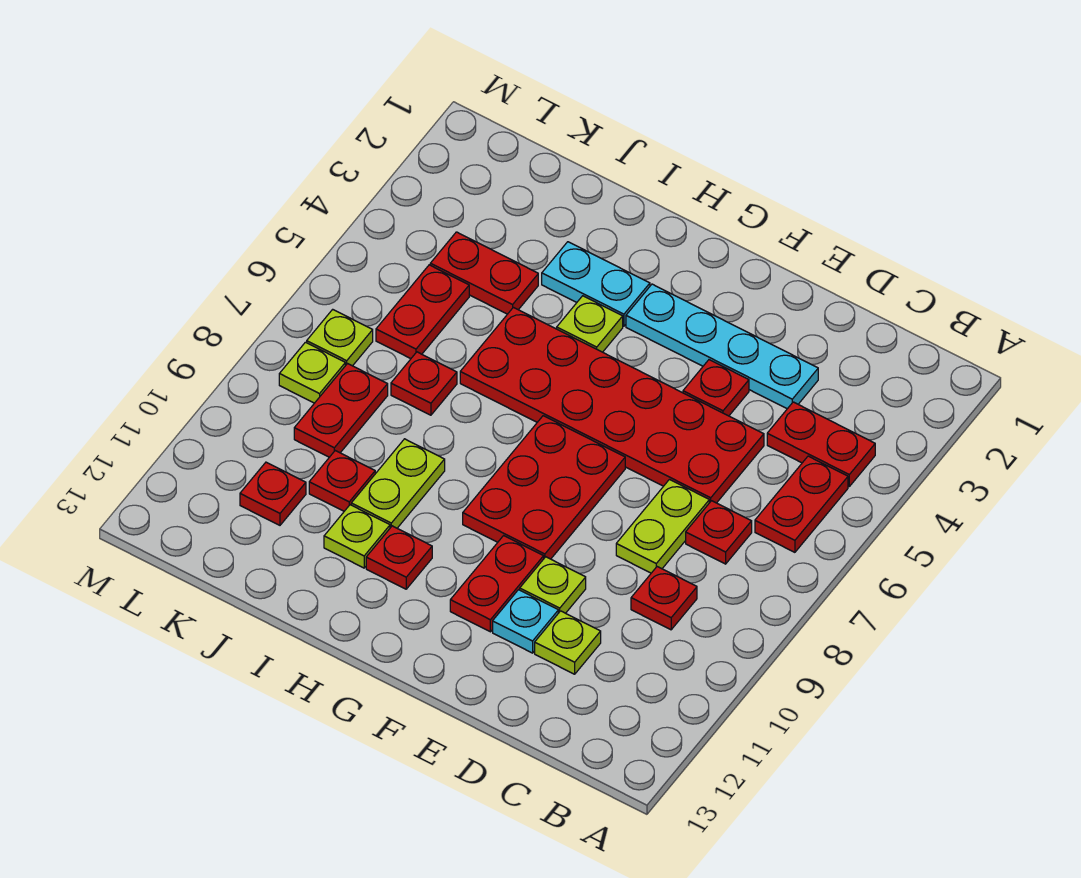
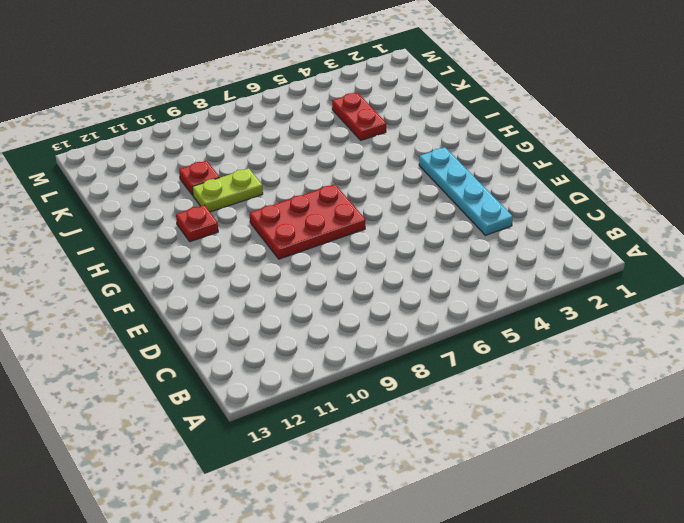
none -> red 1x2 plate [767,402,875,486]
none -> red 1x2 plate [755,456,848,552]
none -> red 1x1 plate [686,501,752,564]

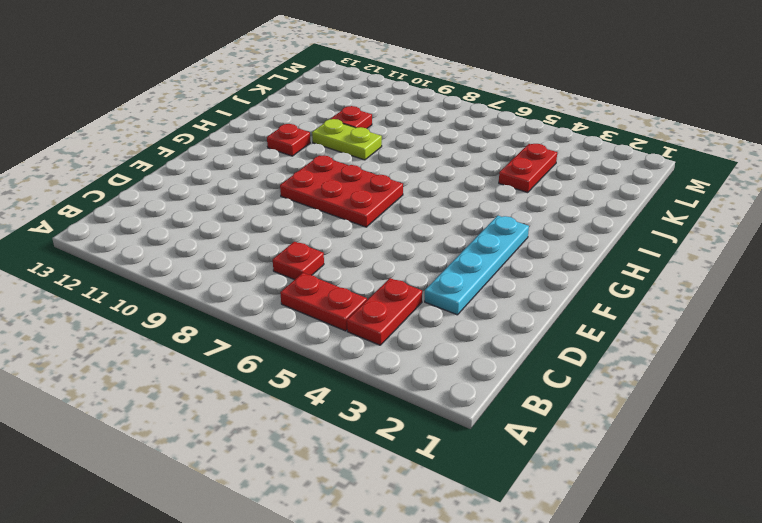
none -> red 1x1 plate [631,567,697,630]
none -> red 2x6 plate [460,307,764,503]
none -> lime 1x2 plate [616,480,709,573]

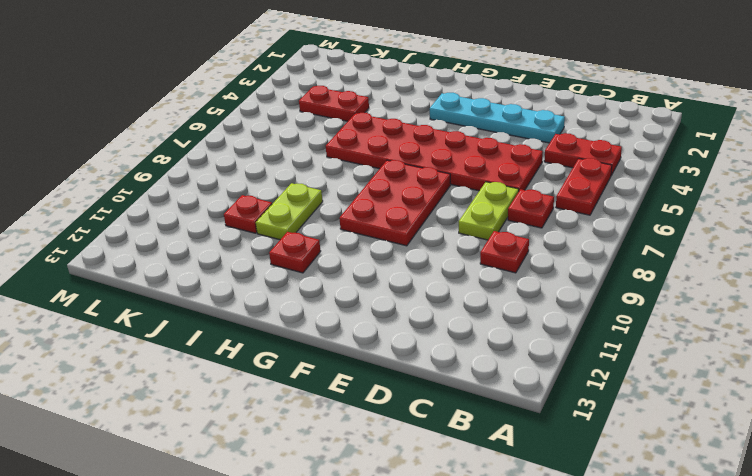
none -> lime 1x1 plate [535,611,601,674]
none -> red 1x1 plate [683,360,749,416]
none -> lime 1x1 plate [520,557,586,613]

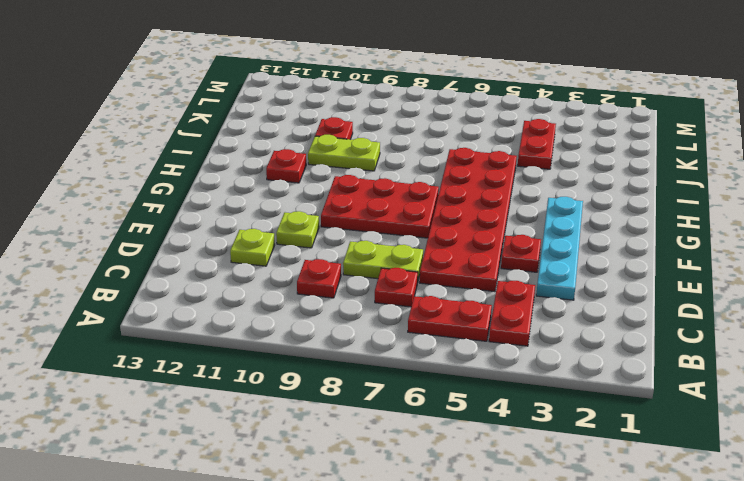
none -> cyan 1x1 plate [493,590,558,653]
none -> red 1x2 plate [450,536,544,632]
none -> cyan 1x2 plate [542,242,650,326]

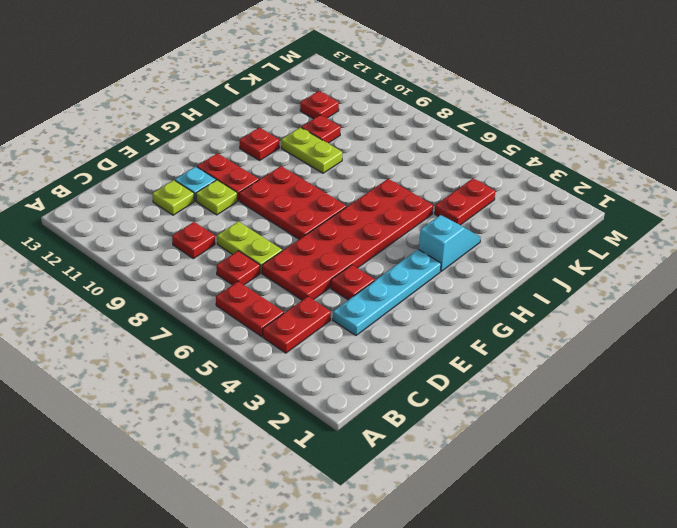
cyan 1x2 slope [419,215,481,271] -> cyan 1x2 plate [542,242,650,326]
none -> lime 1x1 plate [557,296,623,352]
none -> lime 1x1 plate [324,505,390,568]
none -> red 1x1 plate [391,352,457,415]

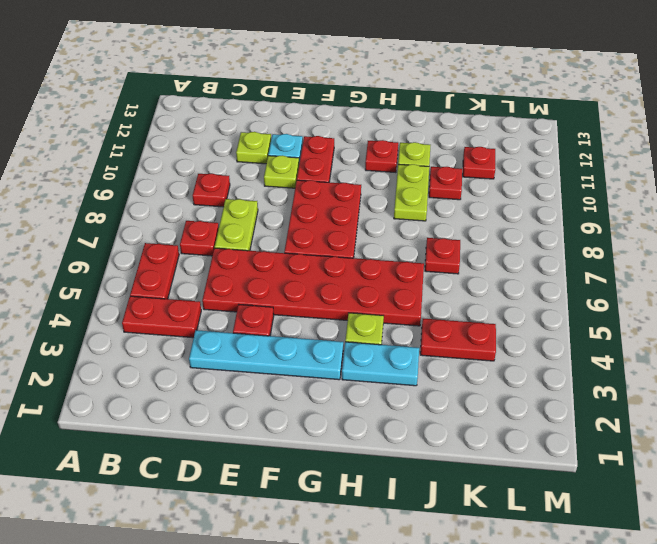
none -> red 1x2 plate [376,265,469,359]
none -> red 1x2 plate [294,364,388,457]
none -> lime 1x1 plate [307,309,373,366]

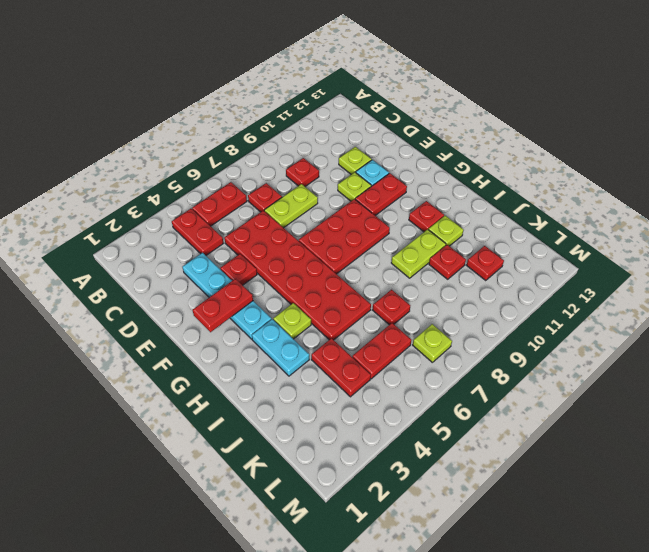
red 1x2 plate [193,279,253,332] -> red 1x2 plate moved to [294,364,388,457]
none -> lime 1x1 plate [279,342,345,403]

